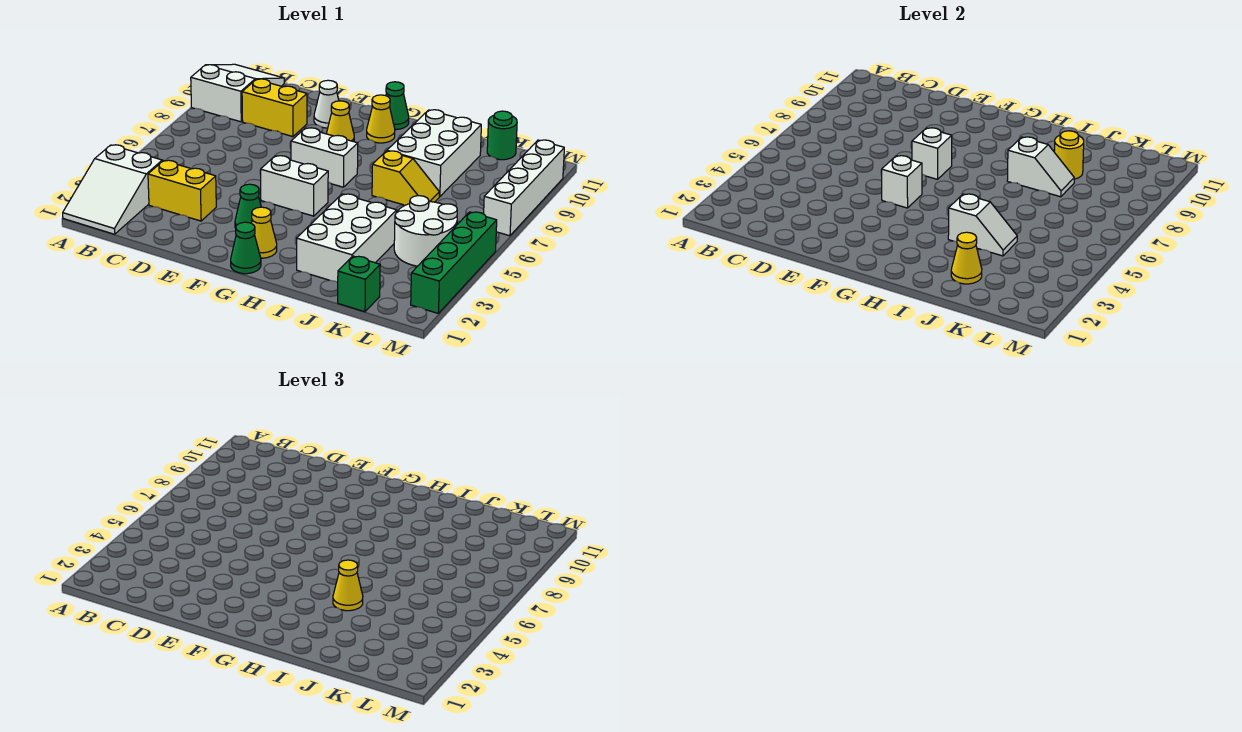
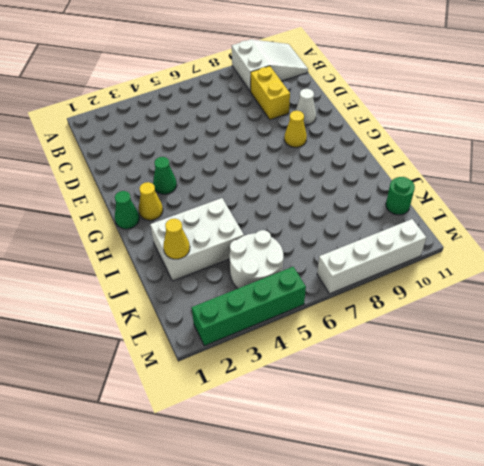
none -> white 2x3 slope [63,145,162,234]
none -> yellow 1x2 brick [148,160,216,221]
none -> white 1x2 brick [261,156,328,216]

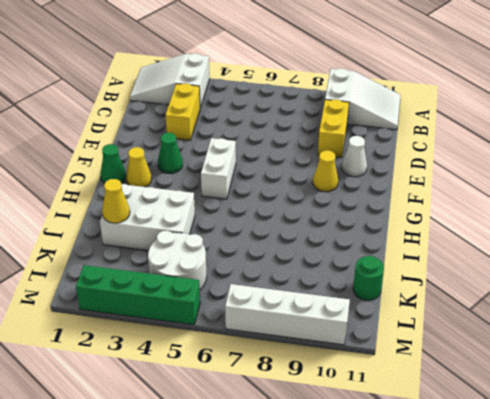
none -> white 1x2 brick [291,128,358,187]
none -> yellow 1x1 cone [367,95,395,143]
none -> green 1x1 cone [386,82,409,130]

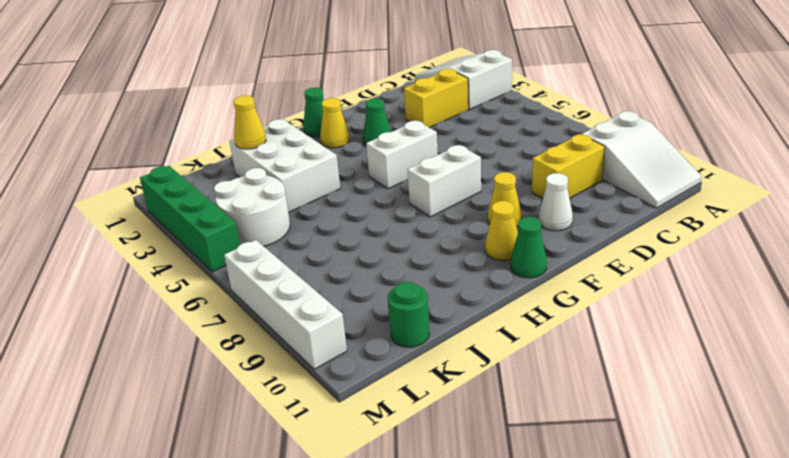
none -> yellow 1x2 slope [372,151,439,205]
none -> white 2x3 brick [387,110,481,197]
none -> green 1x1 brick [338,256,380,312]

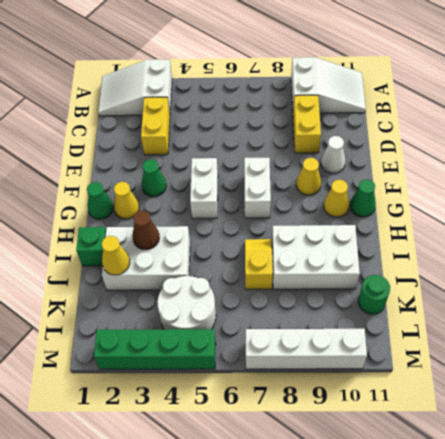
green 1x1 brick [76,227,106,266] -> green 1x1 brick moved to [338,256,380,312]
brown 1x1 cone [132,210,160,250] -> none
yellow 1x2 slope [245,239,273,289] -> yellow 1x2 slope turned to [372,151,439,205]
none -> white 1x1 brick [882,156,922,208]
none -> white 1x1 brick [912,128,952,179]
none -> white 1x2 slope [948,194,1017,256]

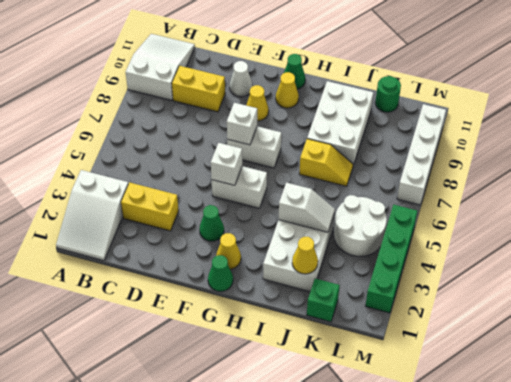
none -> white 1x2 slope [1007,137,1074,197]
none -> yellow 1x1 round brick [1054,131,1084,179]
none -> yellow 1x1 cone [333,560,363,611]

